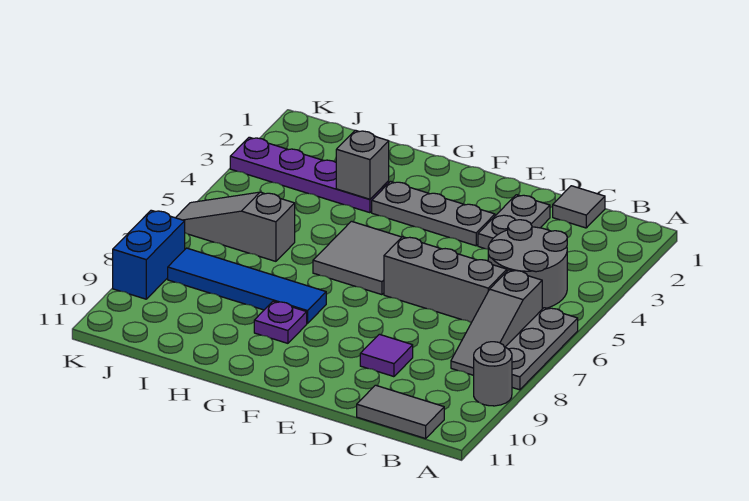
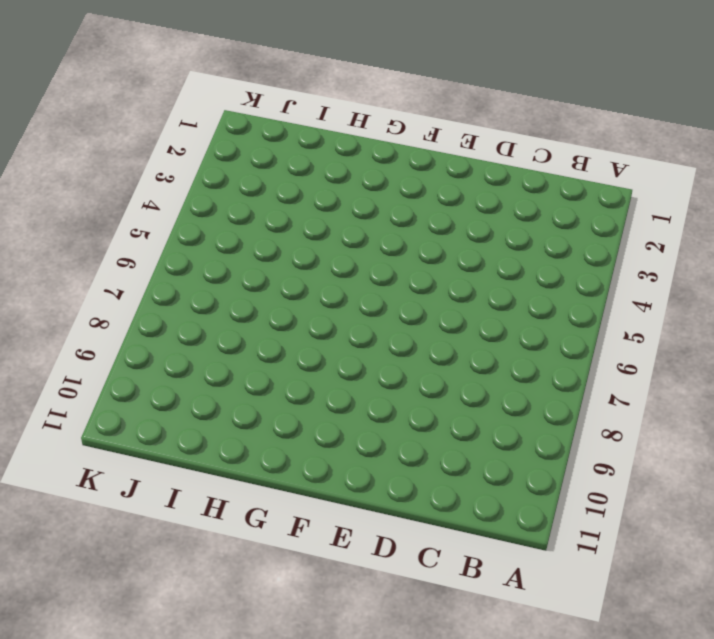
none -> grey 1x3 plate [506,308,578,390]
none -> grey 1x1 round brick [474,342,512,406]
none -> grey 2x2 round brick [488,220,567,309]

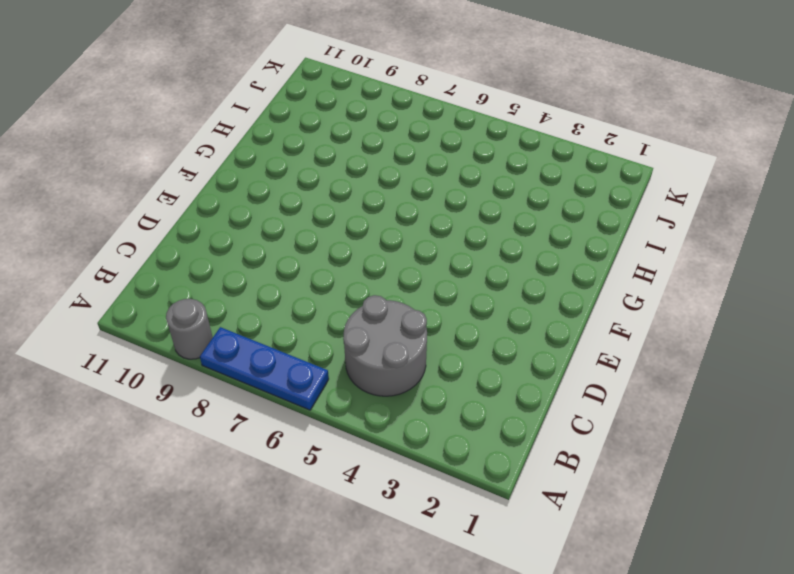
blue 1x3 plate [200,327,329,410] -> grey 1x3 plate [506,308,578,390]
none -> grey 1x3 slope [451,270,542,375]
none -> grey 1x2 tile [357,385,444,439]
none -> grey 1x1 tile [553,186,605,228]

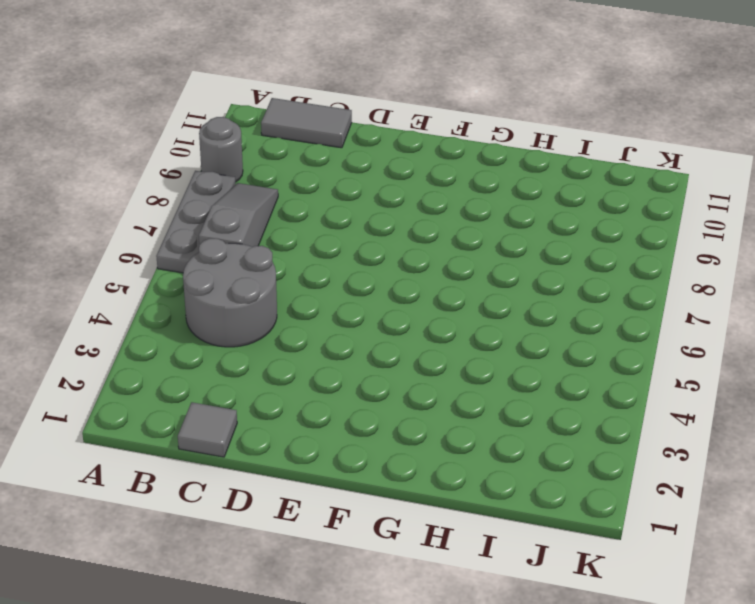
none -> grey 1x3 brick [384,237,507,323]
none -> grey 1x2 plate [478,195,550,249]
none -> purple 1x1 tile [360,334,413,377]

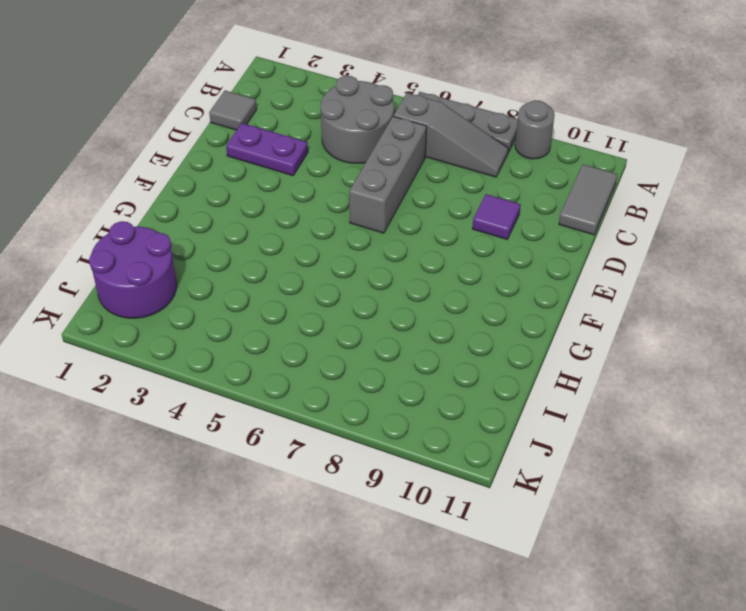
purple 1x2 plate [226,123,308,176] -> grey 1x2 plate [478,195,550,249]
purple 2x2 round brick [89,221,177,318] -> none
none -> grey 1x3 plate [372,181,495,246]
none -> grey 2x2 tile [313,221,402,295]
none -> blue 1x4 tile [168,248,326,323]

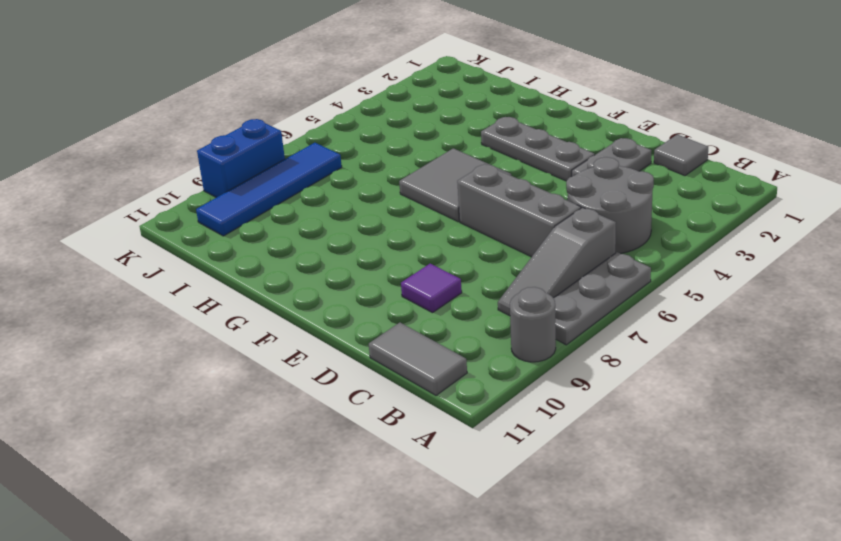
blue 1x4 tile [196,143,342,236] -> blue 1x4 tile turned to [168,248,326,323]
none -> purple 1x1 plate [254,301,307,343]
none -> purple 1x4 plate [230,137,389,213]
none -> grey 1x3 slope [176,192,295,261]

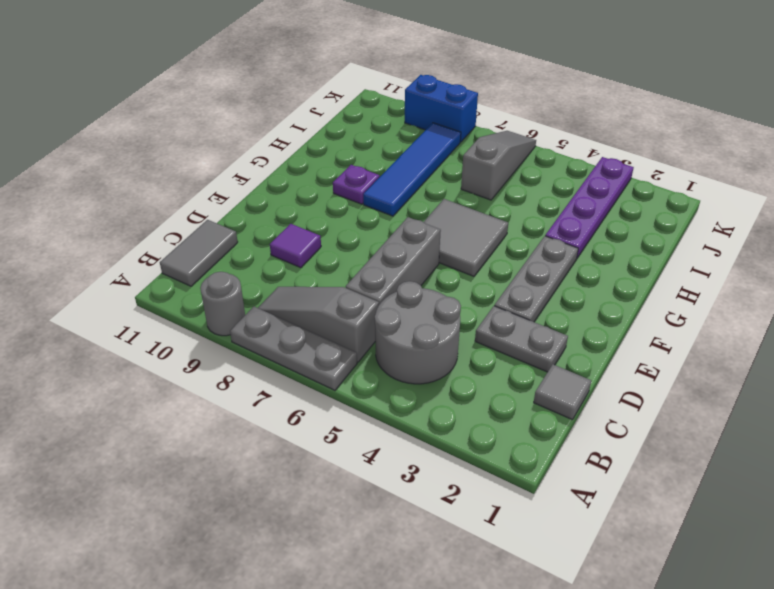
none -> grey 1x1 brick [336,130,389,199]

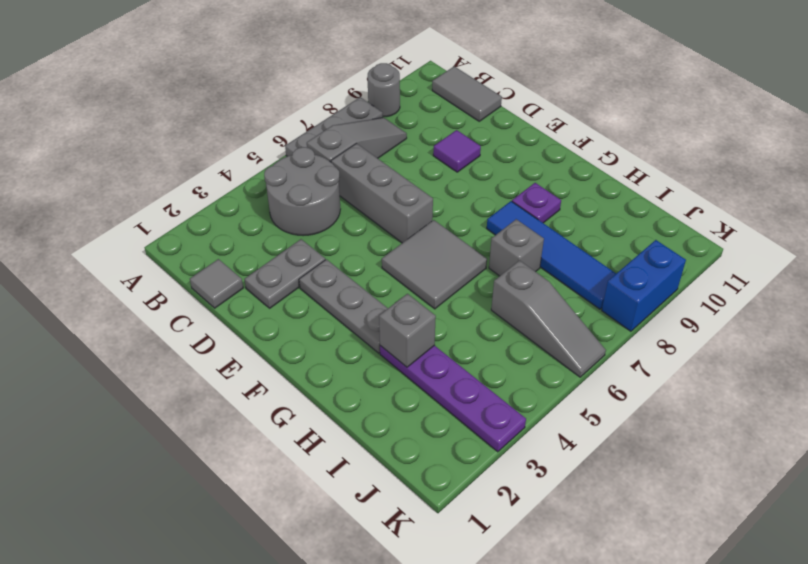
grey 1x1 brick [489,219,544,276] -> none

